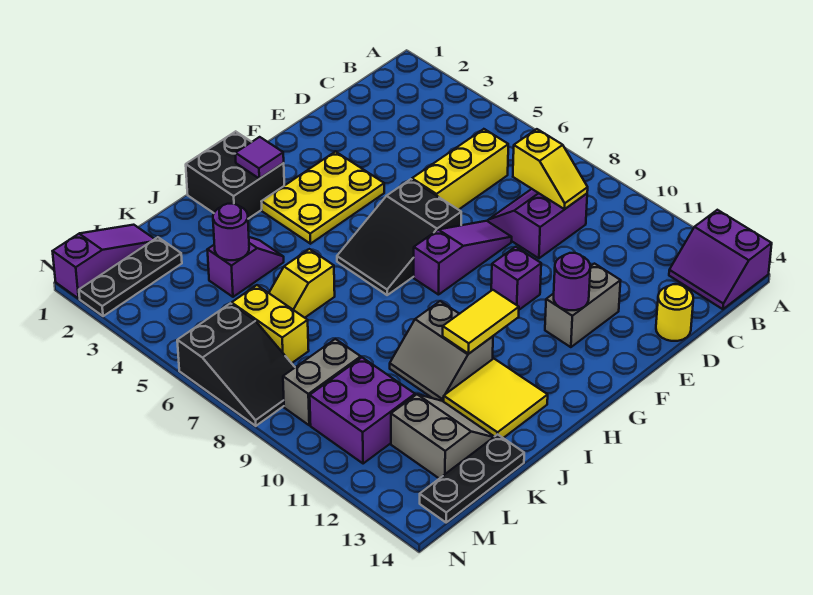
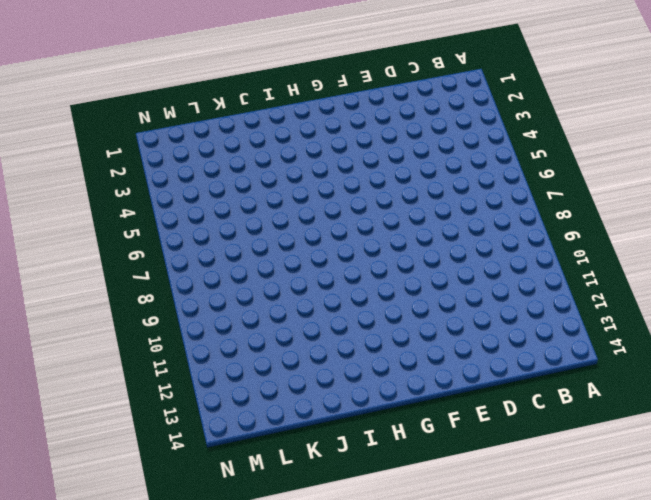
none -> purple 2x2 slope [669,210,772,309]
none -> yellow 1x3 brick [412,129,508,210]
none -> purple 2x2 slope [488,189,587,258]

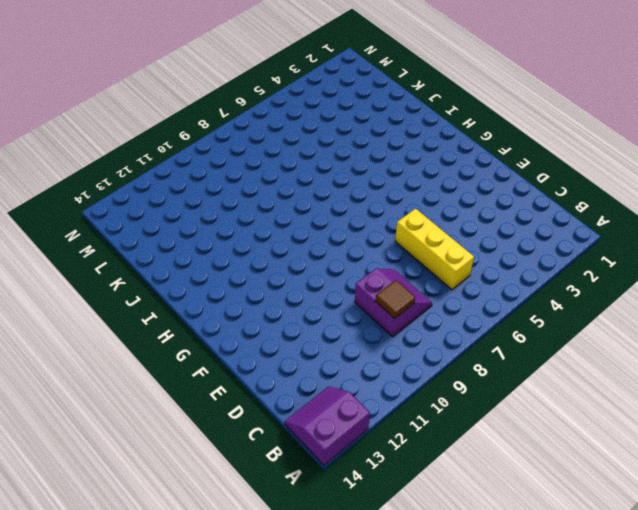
brown 1x1 tile [375,280,415,319] -> yellow 1x2 slope [513,129,588,209]
none -> yellow 1x1 round brick [656,284,693,341]
none -> purple 1x3 slope [414,221,512,295]
none -> grey 1x2 brick [545,264,621,347]

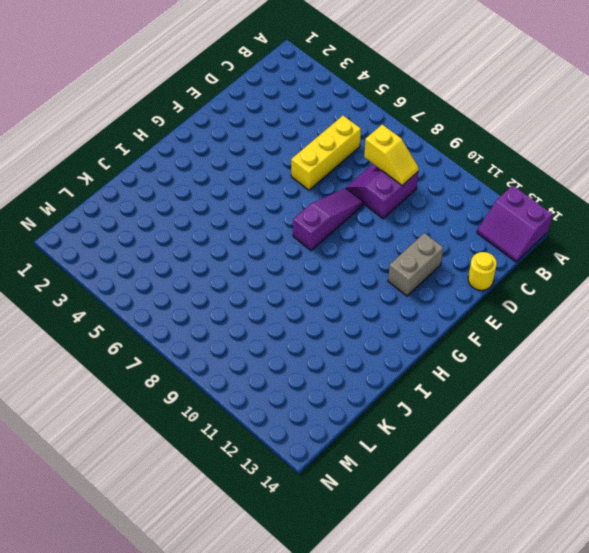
none -> yellow 2x3 plate [261,151,384,244]
none -> black 2x3 slope [337,179,461,295]
none -> purple 1x1 brick [491,247,541,310]

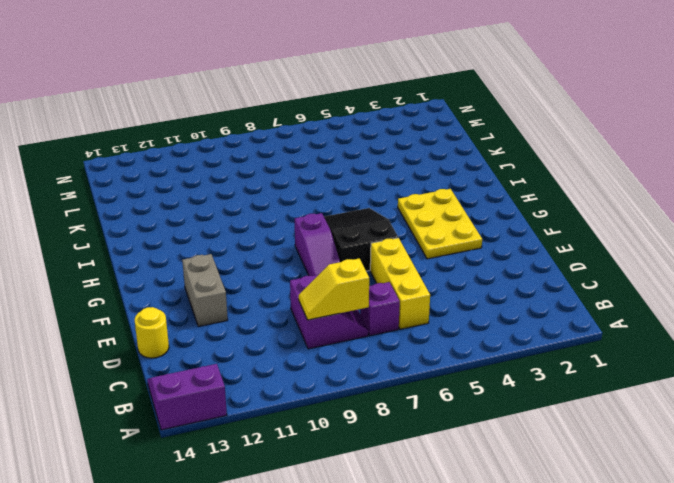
purple 1x1 brick [360,282,400,336] -> purple 1x1 brick moved to [491,247,541,310]
none -> black 2x2 brick [186,131,284,219]
none -> grey 2x2 slope [390,301,493,402]
none -> yellow 2x2 tile [444,359,548,438]

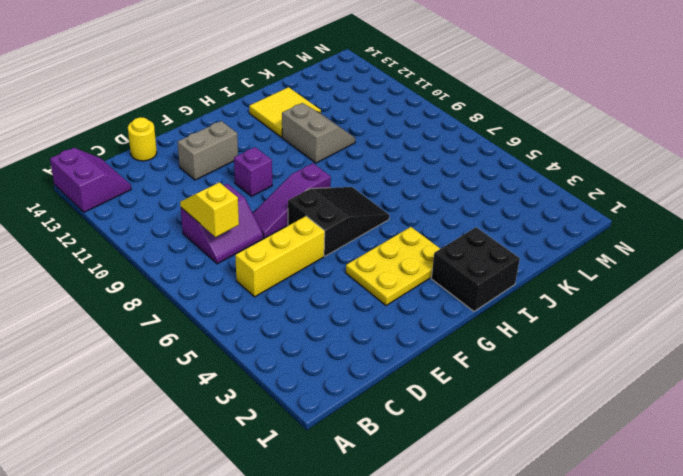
none -> purple 1x2 slope [207,237,284,297]
none -> yellow 1x2 slope [269,249,335,318]
none -> grey 2x2 slope [391,394,494,479]

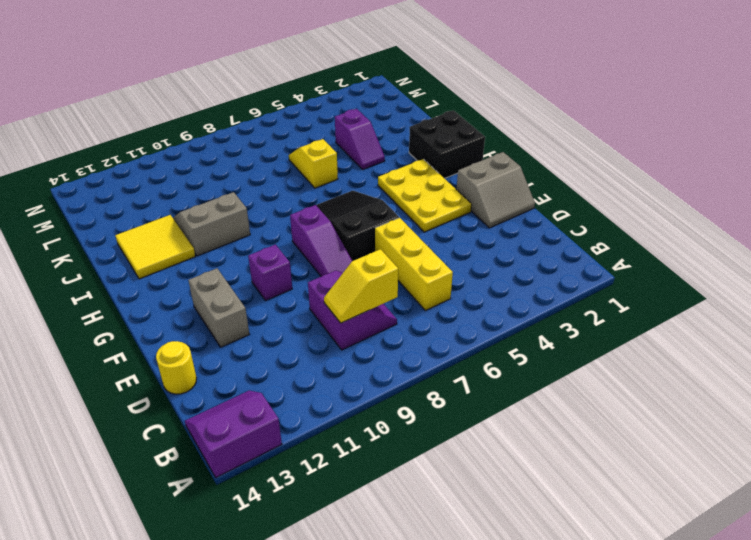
grey 2x2 slope [456,152,535,228] -> grey 2x2 slope moved to [391,394,494,479]
none -> black 1x3 plate [420,434,524,522]
none -> purple 1x3 slope [53,225,154,299]
none -> black 1x3 plate [79,237,182,316]

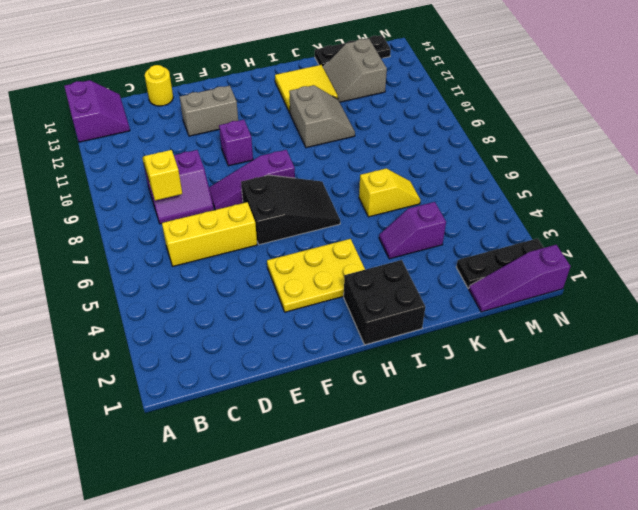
none -> yellow 1x2 brick [232,285,309,363]
none -> grey 1x2 brick [283,339,361,425]
none -> purple 2x2 brick [310,358,415,464]

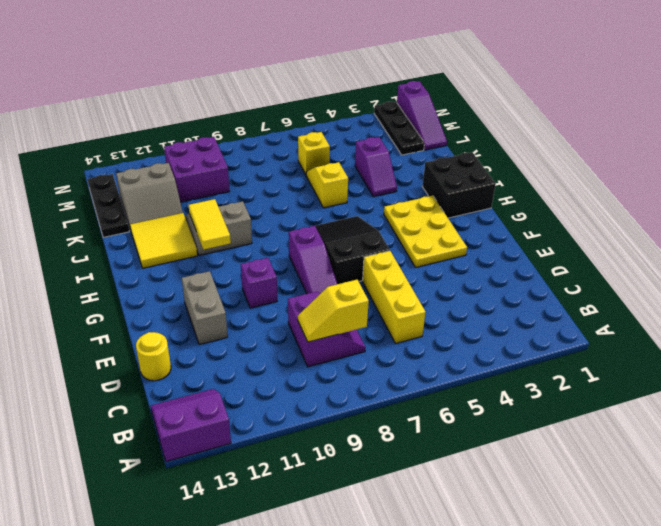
yellow 1x1 brick [298,132,330,174] -> yellow 1x2 brick [232,285,309,363]
none -> grey 1x2 brick [283,339,361,425]
none -> black 2x3 slope [177,303,295,426]
none -> purple 1x1 round brick [554,253,590,310]

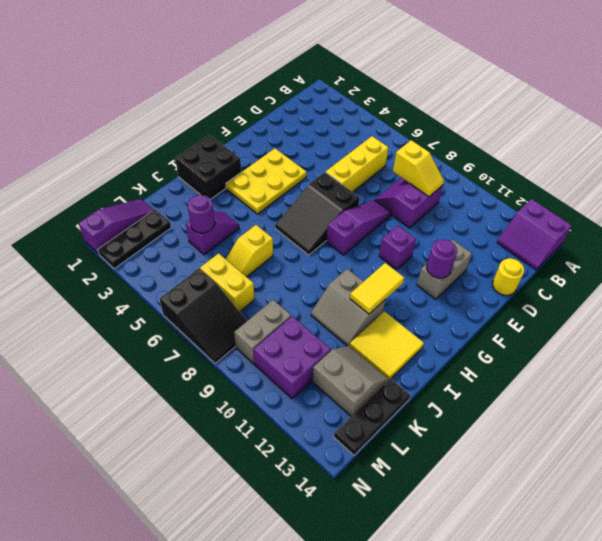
none -> purple 1x1 tile [235,137,284,179]

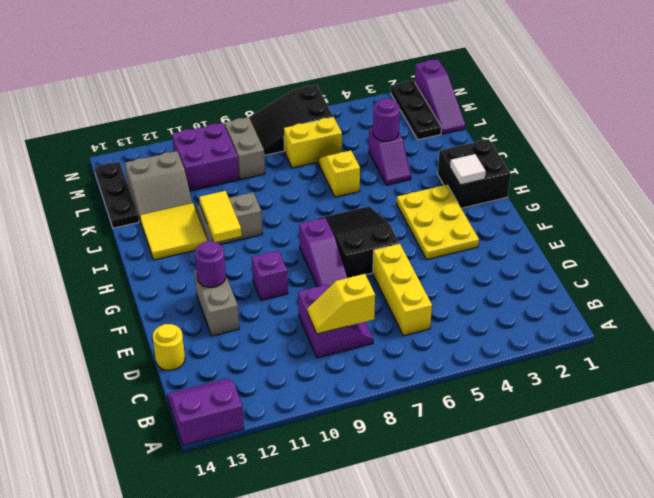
white 1x1 tile [450,154,486,185] -> purple 1x1 tile [235,137,284,179]

